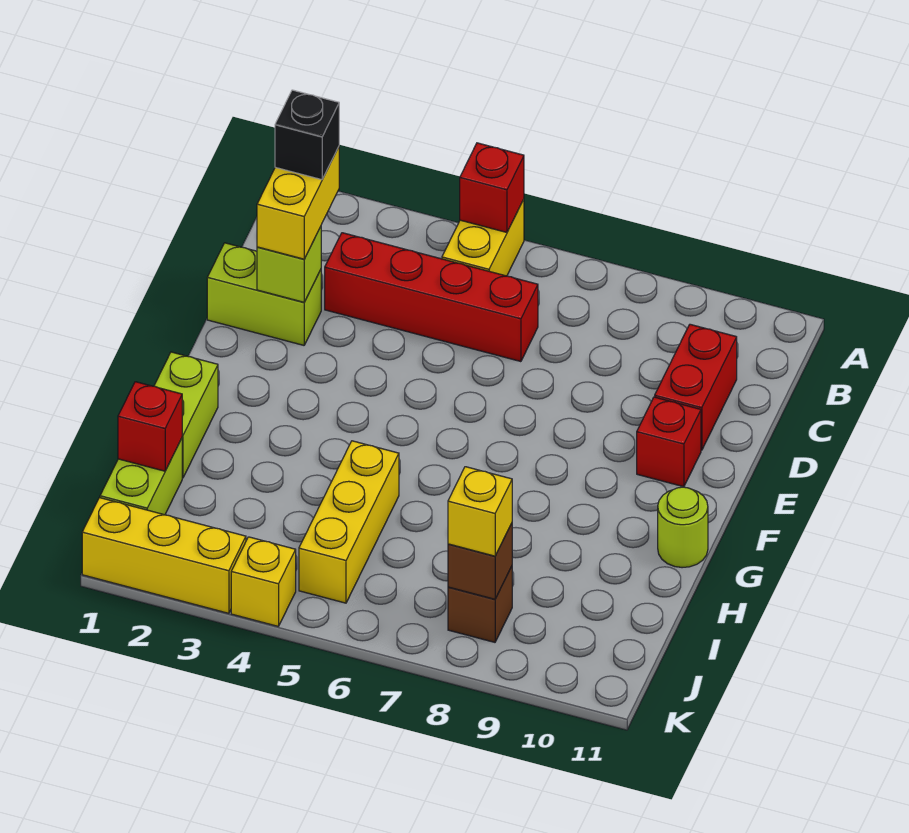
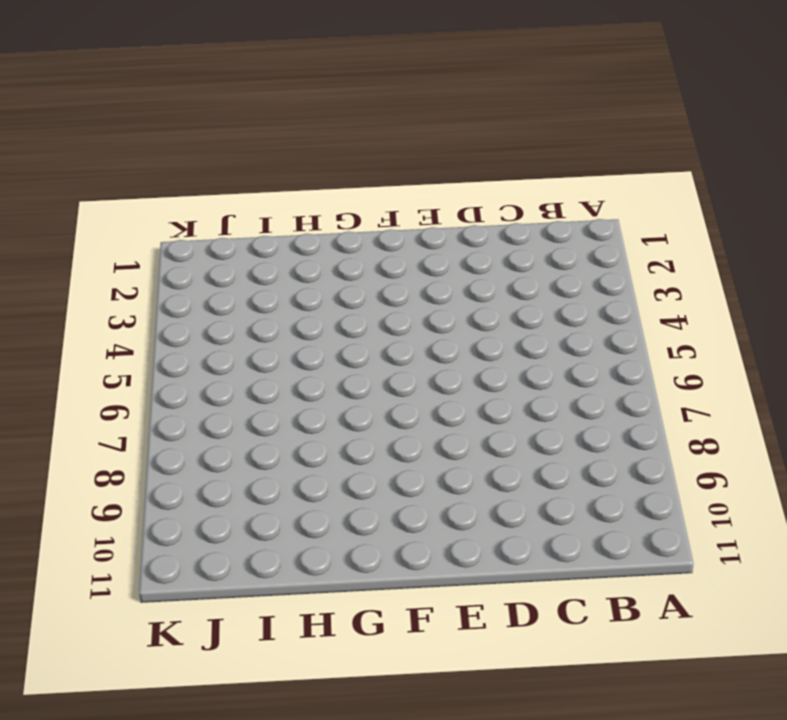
none -> yellow 1x2 brick [442,199,524,276]
none -> red 1x4 brick [325,233,538,362]
none -> red 1x2 brick [655,324,737,450]

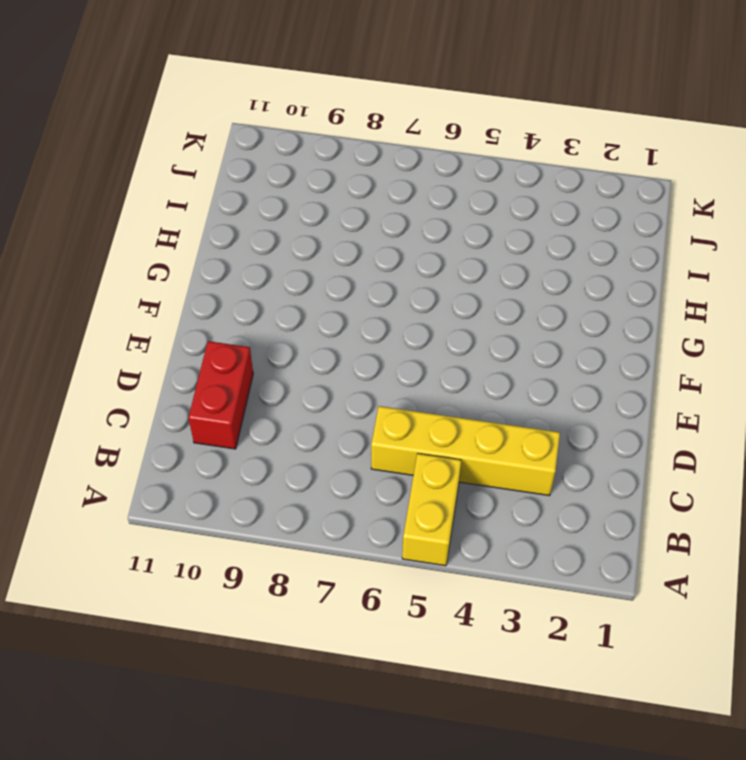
yellow 1x4 brick [371,406,560,496] -> red 1x4 brick [325,233,538,362]
none -> lime 1x2 brick [207,243,321,345]
none -> red 1x1 brick [637,397,701,487]
none -> lime 1x2 brick [154,352,218,478]

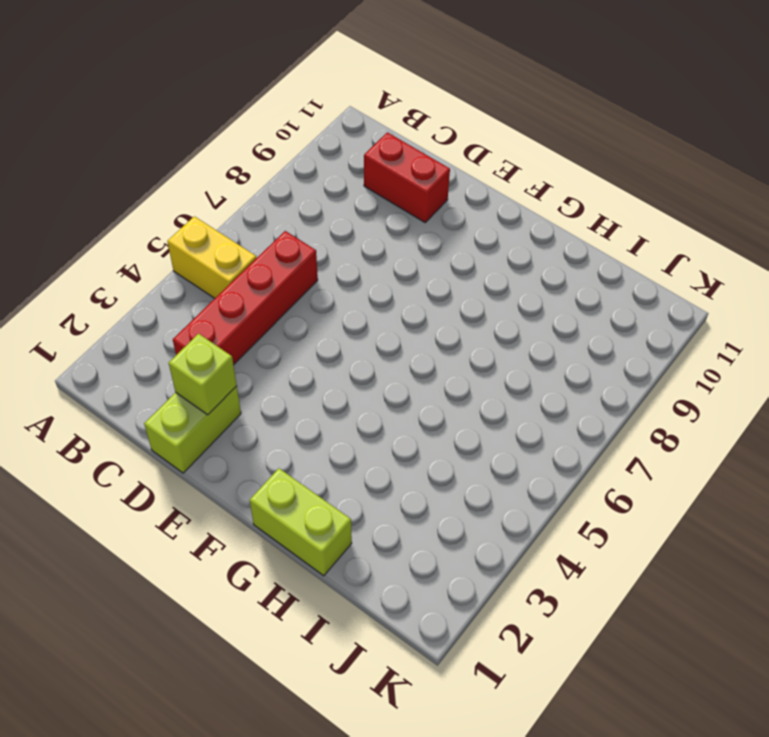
none -> red 1x1 brick [637,397,701,487]
none -> lime 1x1 round brick [658,487,708,568]
none -> yellow 1x3 brick [299,441,399,603]

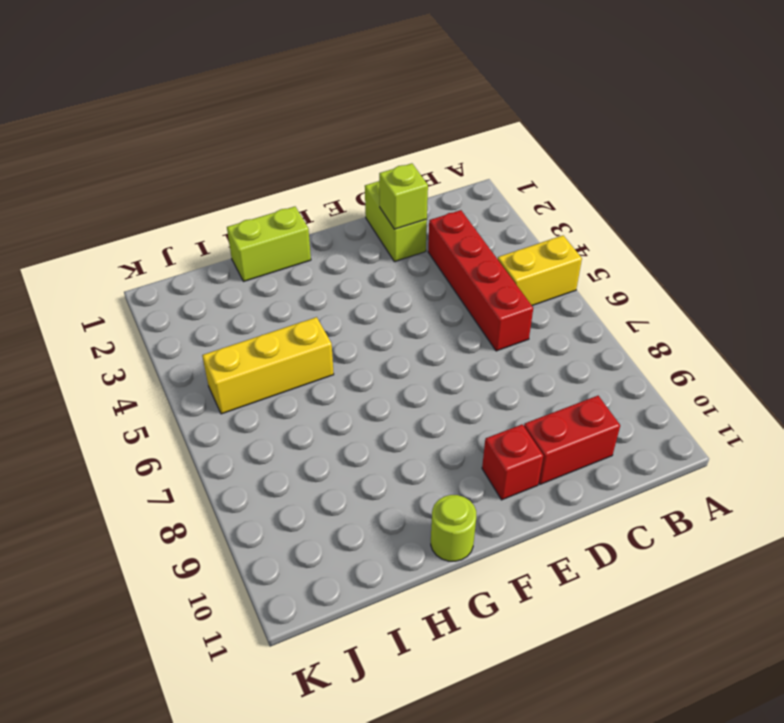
none -> lime 1x2 brick [100,438,182,515]
none -> brown 1x1 brick [448,566,512,642]
none -> yellow 1x3 brick [82,498,246,613]

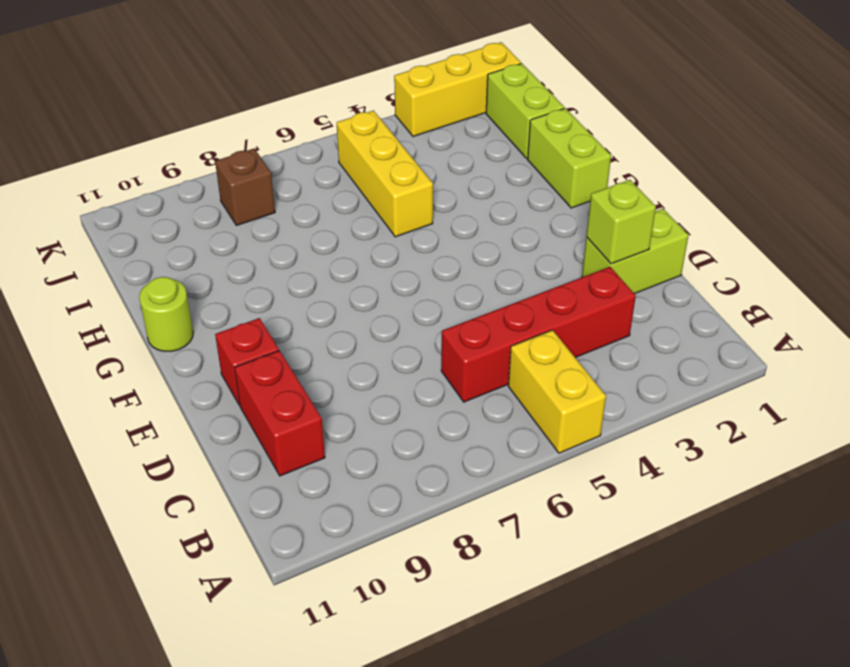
none -> yellow 1x1 brick [231,537,296,626]
none -> red 1x1 brick [460,143,524,232]
none -> red 1x1 brick [118,382,182,471]

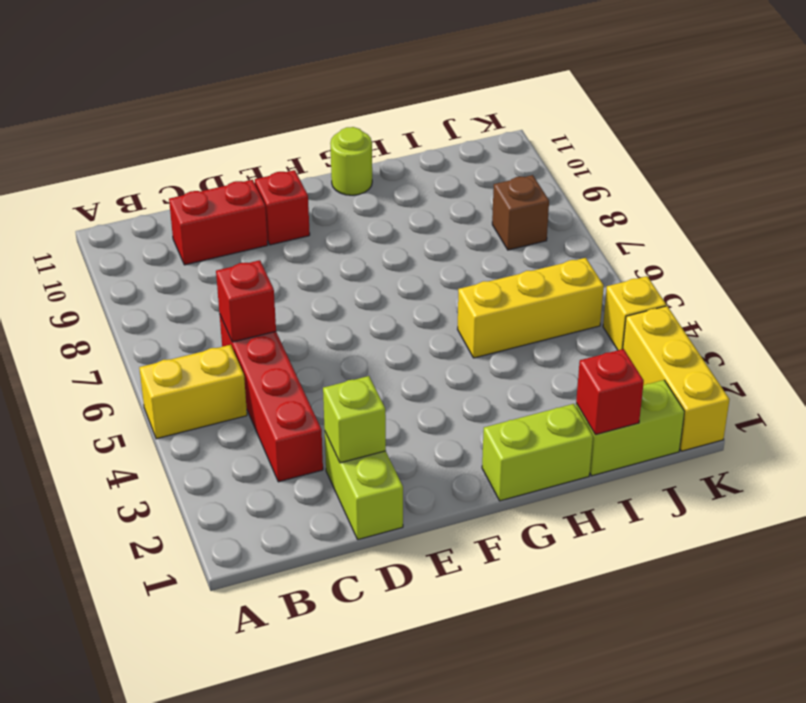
red 1x1 brick [216,260,276,342] -> red 1x1 brick moved to [460,143,524,232]
none -> brown 1x1 brick [448,523,512,599]
none -> yellow 1x2 brick [257,147,339,259]
none -> yellow 1x1 brick [448,467,512,556]

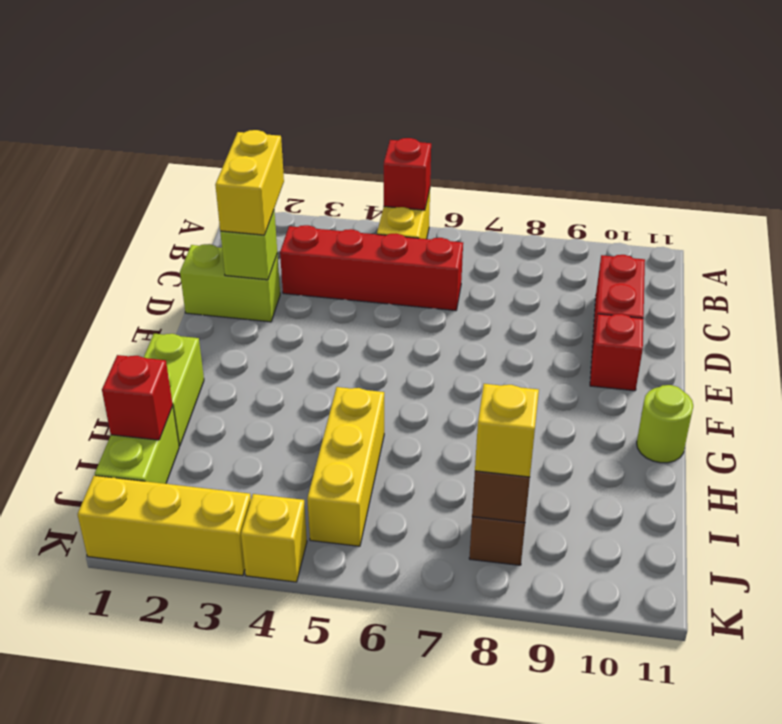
none -> black 1x1 brick [275,90,339,180]

